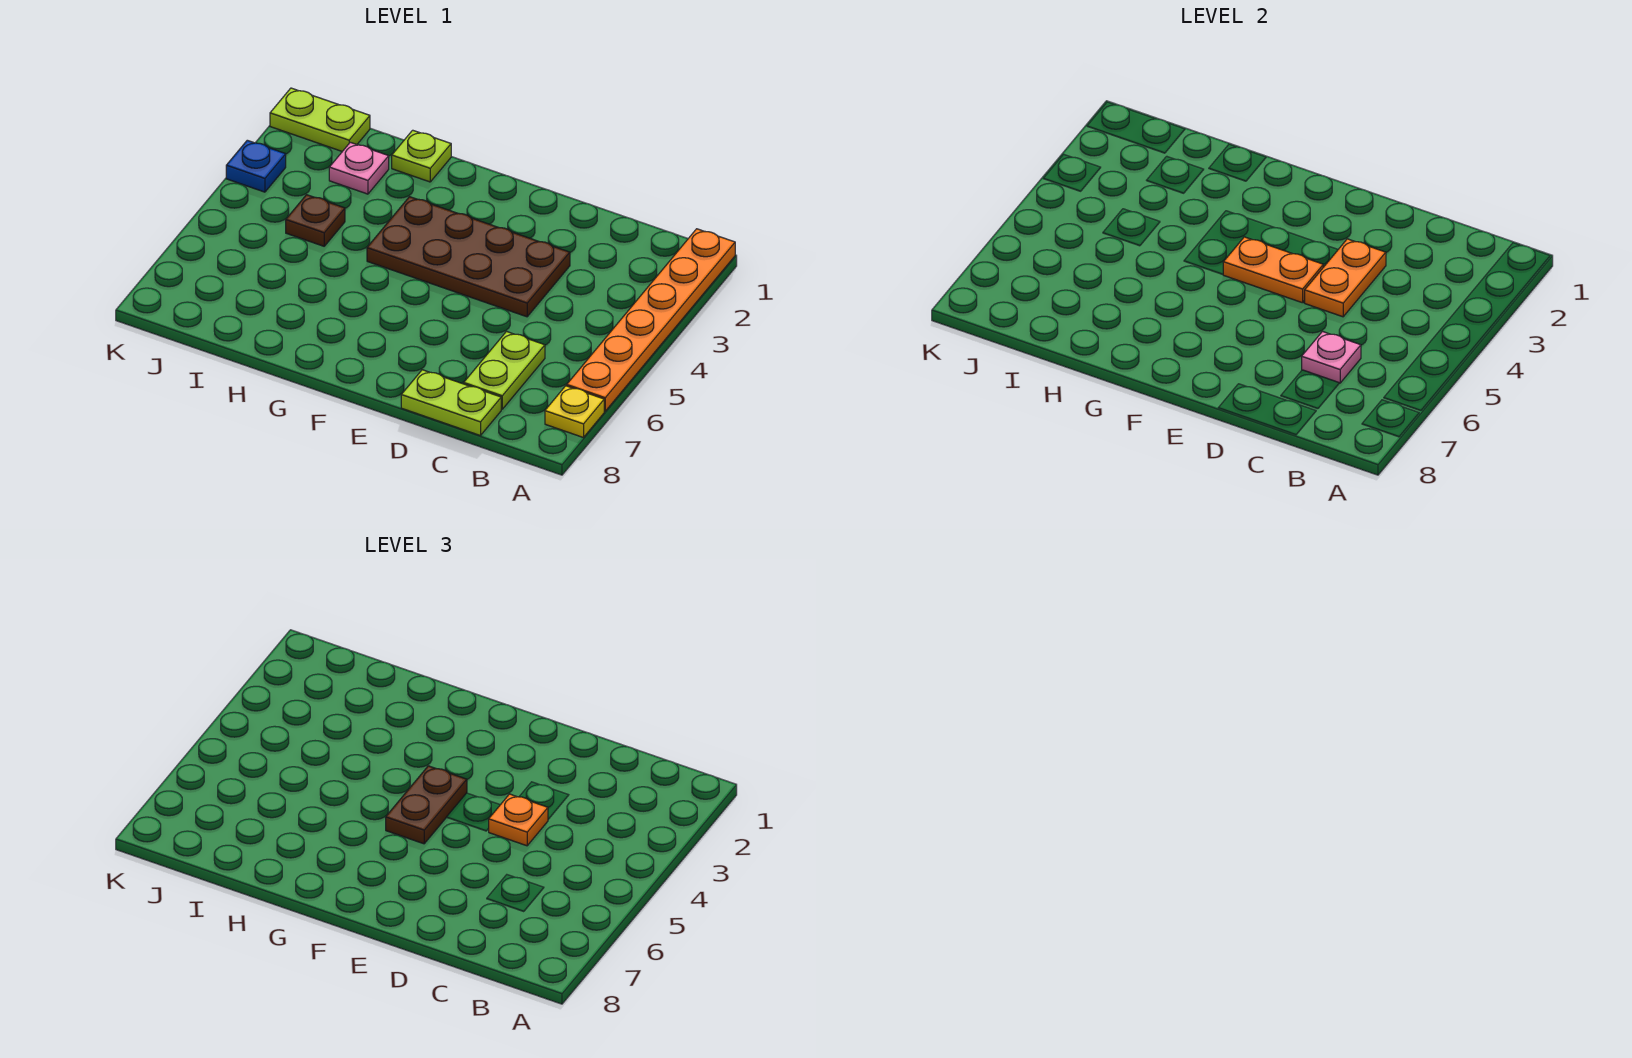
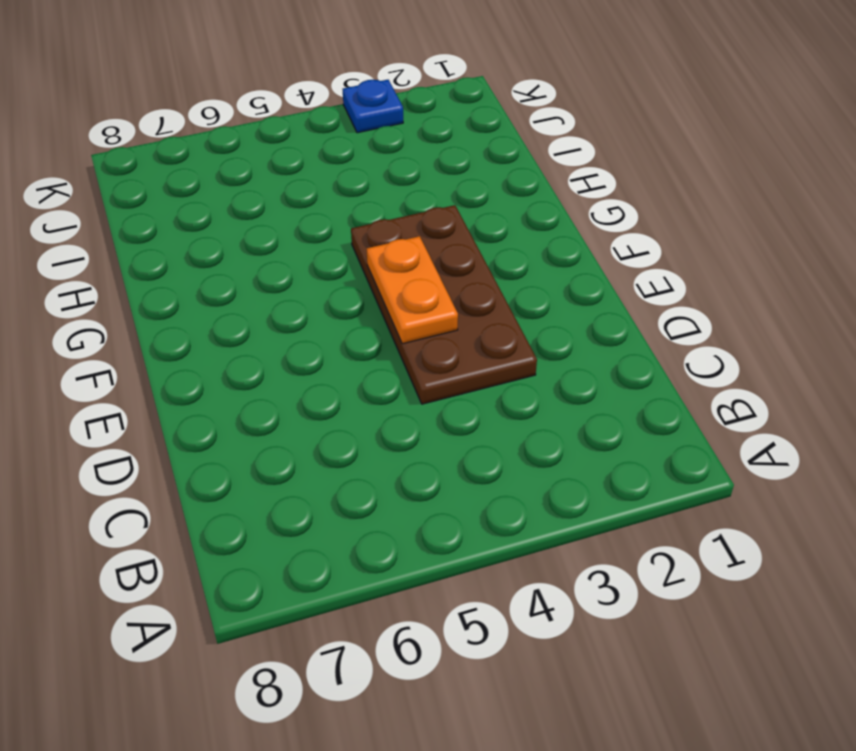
none -> orange 1x6 plate [567,229,735,411]
none -> yellow 1x1 plate [545,386,604,438]
none -> lime 1x2 plate [464,332,545,409]

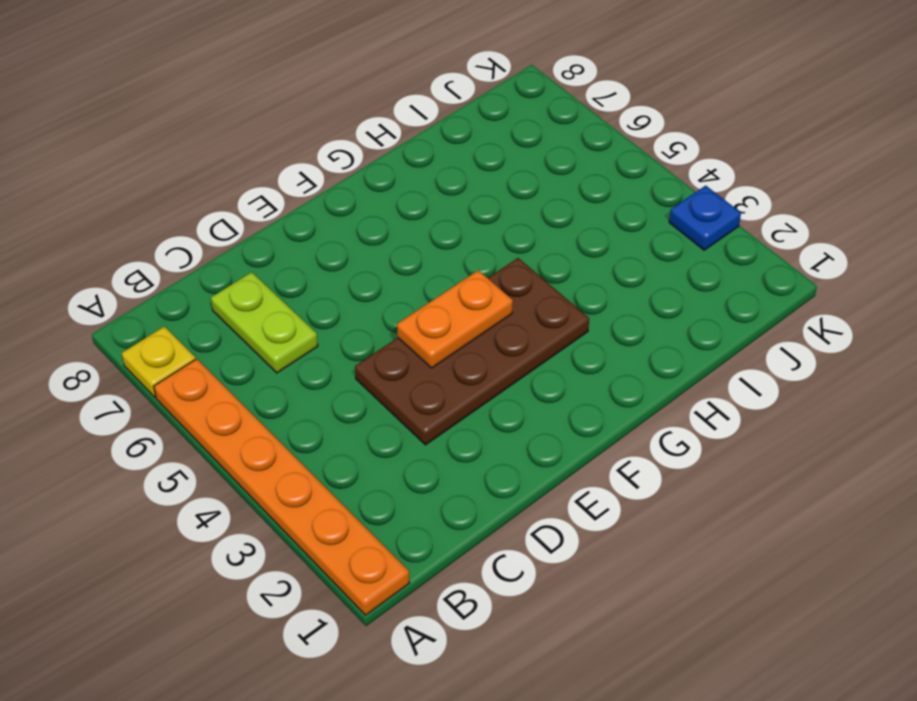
none -> lime 1x2 plate [401,370,501,436]
none -> lime 1x1 plate [392,130,451,182]
none -> pink 1x1 plate [329,142,389,194]

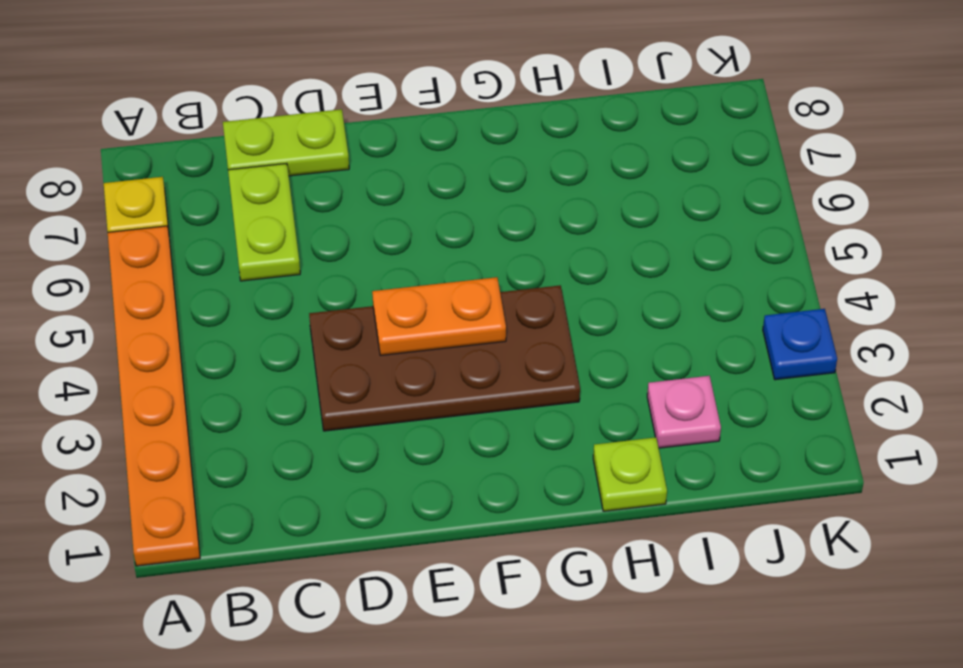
none -> brown 1x1 plate [286,195,345,246]
none -> lime 1x2 plate [270,88,370,151]
none -> pink 1x1 plate [1302,332,1361,383]

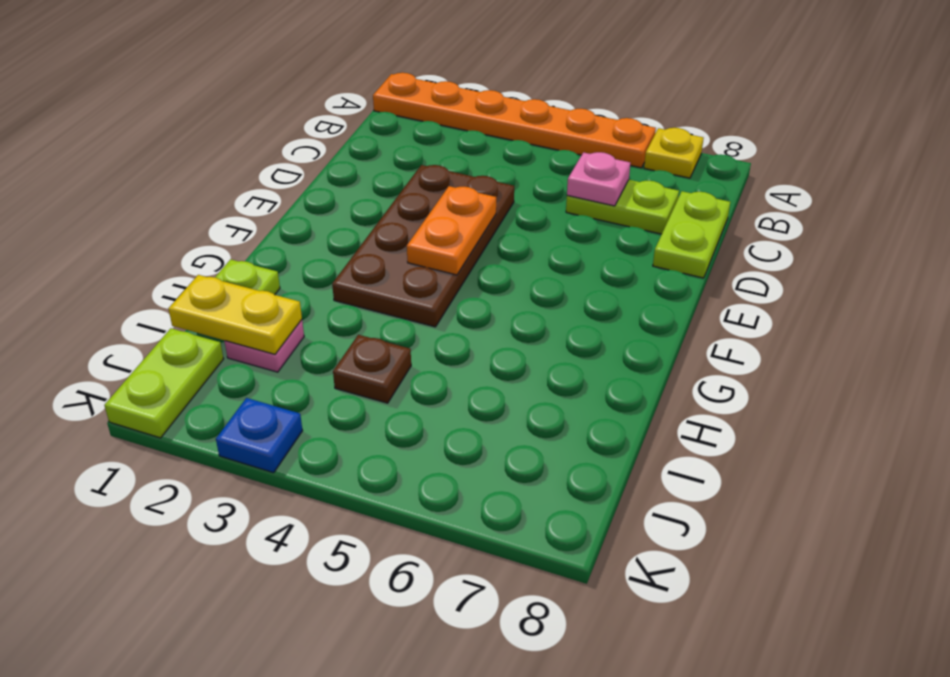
yellow 1x2 plate [168,275,302,354] -> none
none -> orange 1x2 plate [1305,239,1386,317]
none -> orange 1x1 plate [488,794,548,846]
none -> brown 1x2 plate [386,766,467,844]

